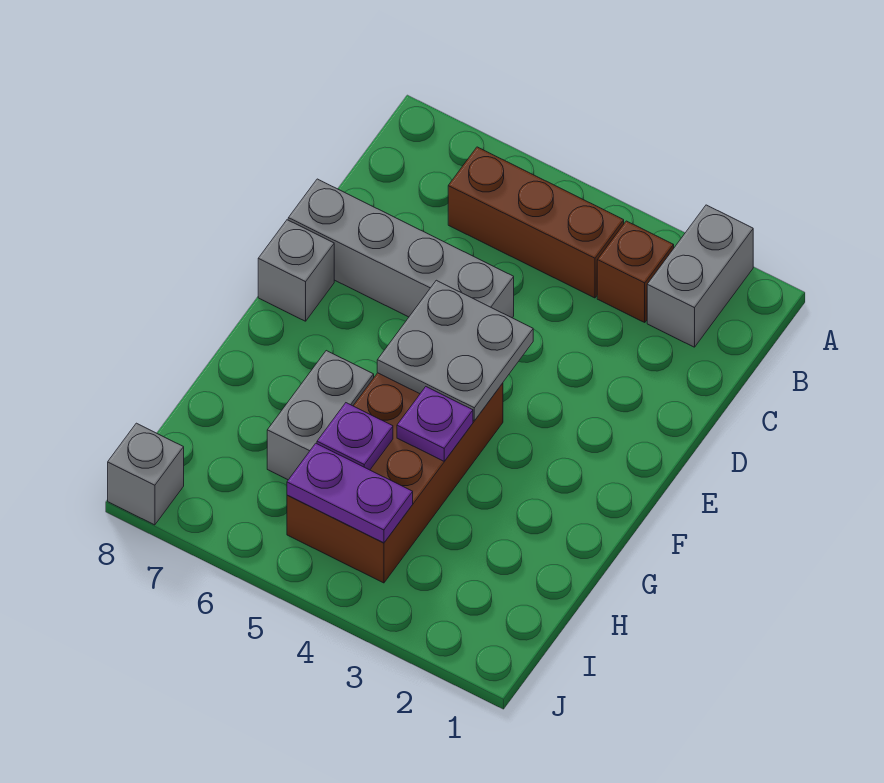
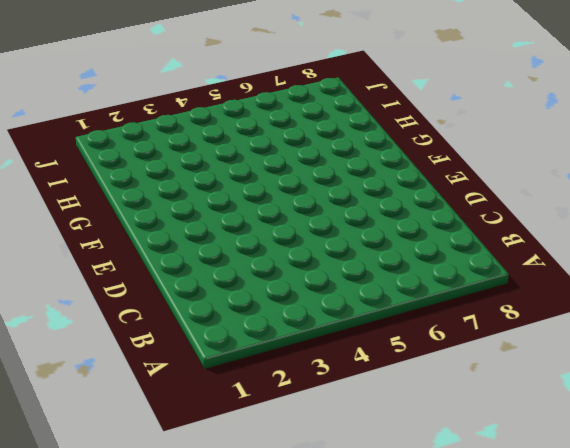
none -> grey 1x2 brick [647,205,753,347]
none -> brown 1x1 brick [597,221,674,322]
none -> brown 1x3 brick [448,147,624,298]

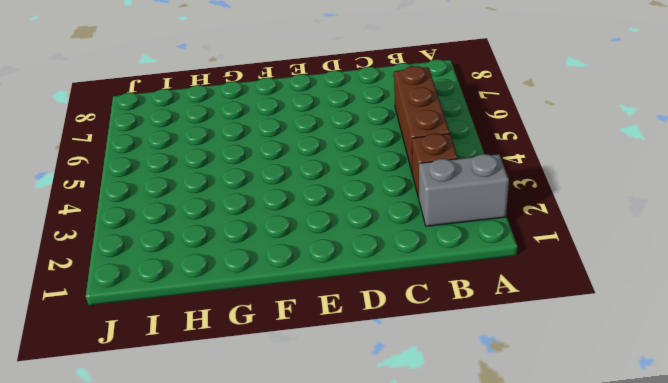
none -> grey 1x4 brick [288,179,514,318]
none -> grey 1x1 brick [258,220,334,321]
none -> brown 2x4 brick [287,373,503,583]

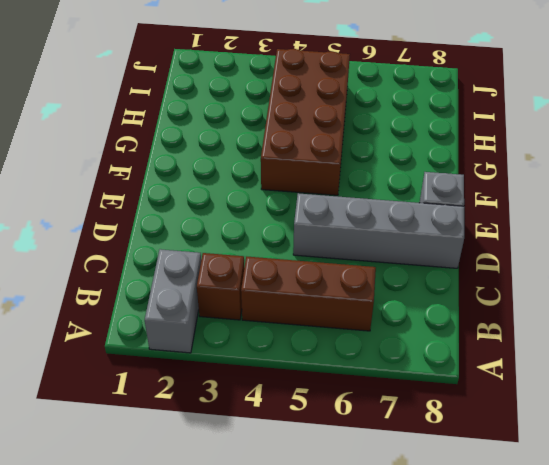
none -> grey 1x2 brick [267,351,374,480]
none -> grey 1x1 brick [108,423,184,525]
none -> grey 2x2 plate [377,280,533,421]

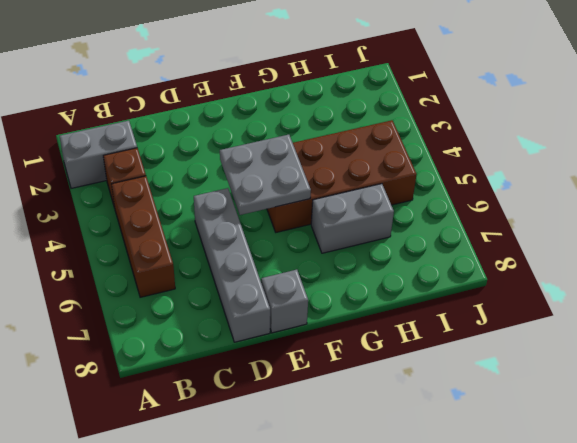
none -> grey 1x1 brick [108,423,184,525]
none -> purple 1x1 plate [397,387,473,461]
none -> purple 1x1 plate [317,403,393,470]

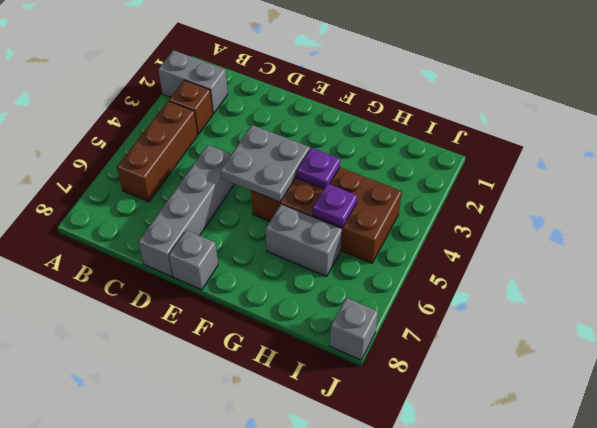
none -> purple 1x2 plate [287,443,413,543]

